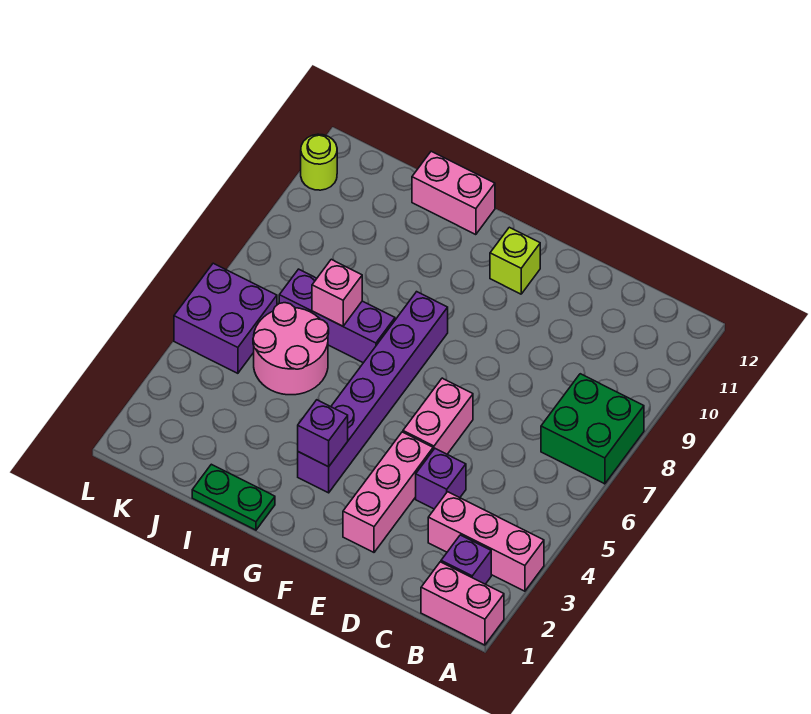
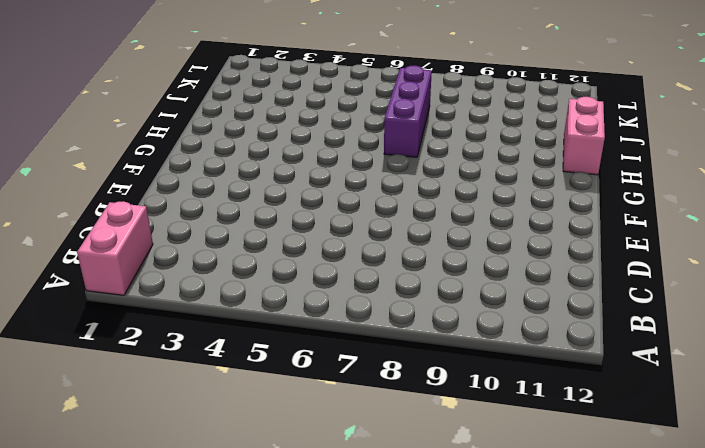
none -> pink 1x3 brick [428,492,544,591]
none -> green 2x2 brick [541,374,644,484]
none -> purple 1x1 brick [441,535,491,584]

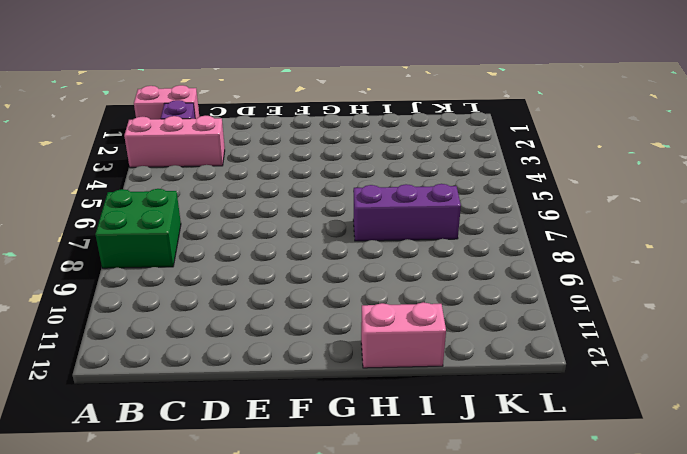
none -> purple 1x1 brick [416,449,466,509]
none -> pink 1x3 brick [343,432,433,552]
none -> pink 1x2 brick [403,378,473,454]

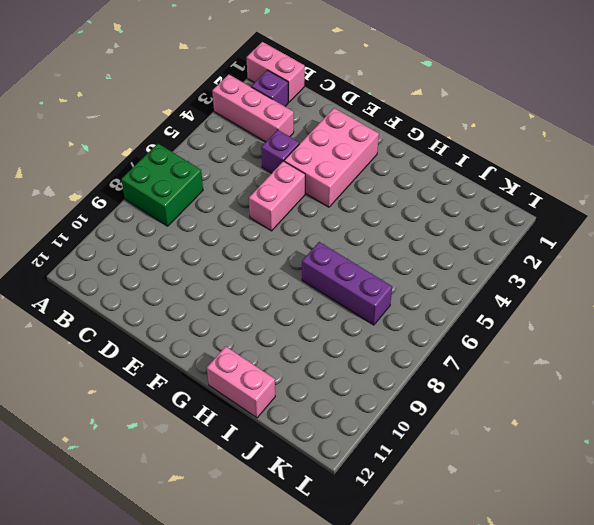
pink 2x3 brick [284,108,379,207] -> pink 1x3 brick [343,432,433,552]
none -> lime 1x1 brick [490,227,540,294]
none -> purple 1x6 brick [298,292,448,493]
none -> green 1x2 plate [192,464,275,530]

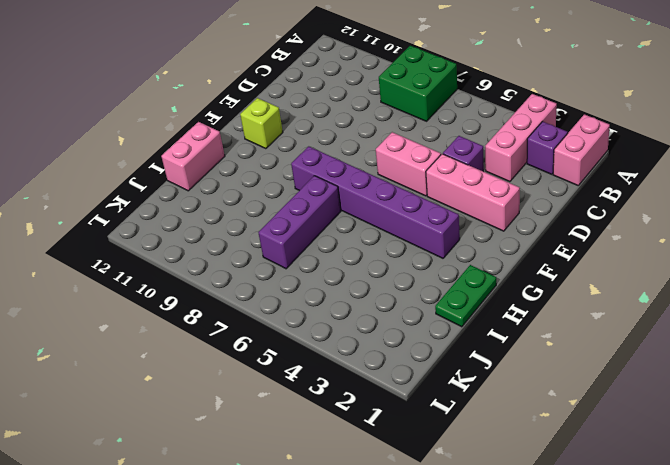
none -> pink 2x2 round brick [253,303,329,395]
none -> purple 2x2 brick [174,263,277,373]
none -> lime 1x1 round brick [301,134,337,190]

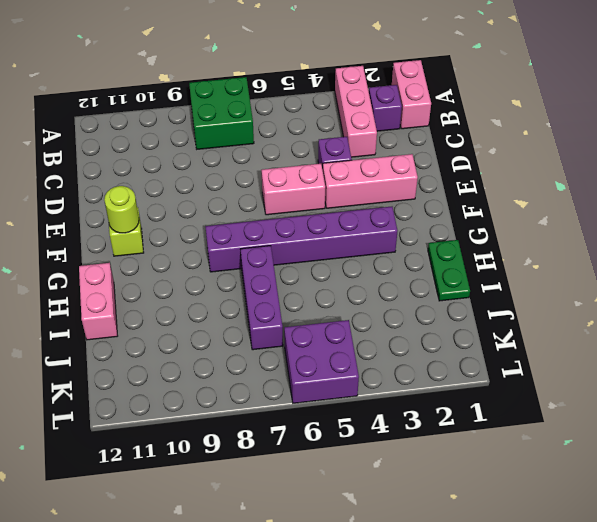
lime 1x1 round brick [104,186,139,233] -> lime 1x1 round brick moved to [301,134,337,190]
none -> pink 2x2 round brick [253,303,329,395]
none -> purple 1x1 brick [298,400,348,467]
none -> pink 1x1 brick [312,259,362,326]

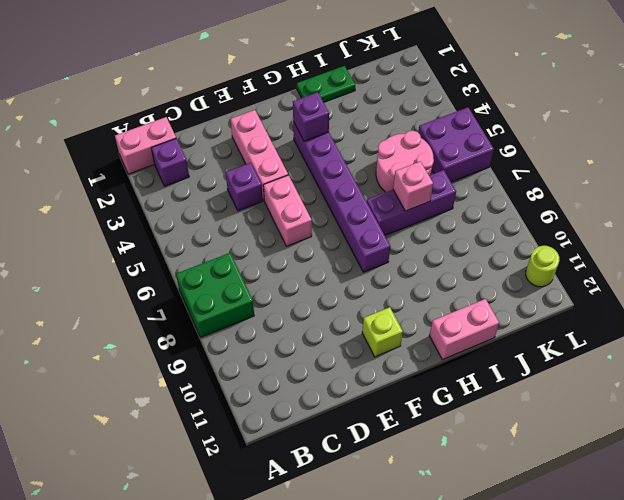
none -> pink 1x3 brick [428,492,544,591]

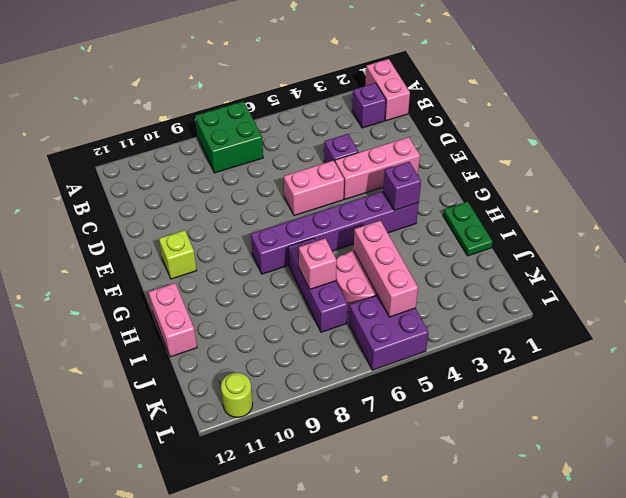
pink 1x3 brick [354,221,418,317] -> pink 1x3 brick moved to [428,492,544,591]

